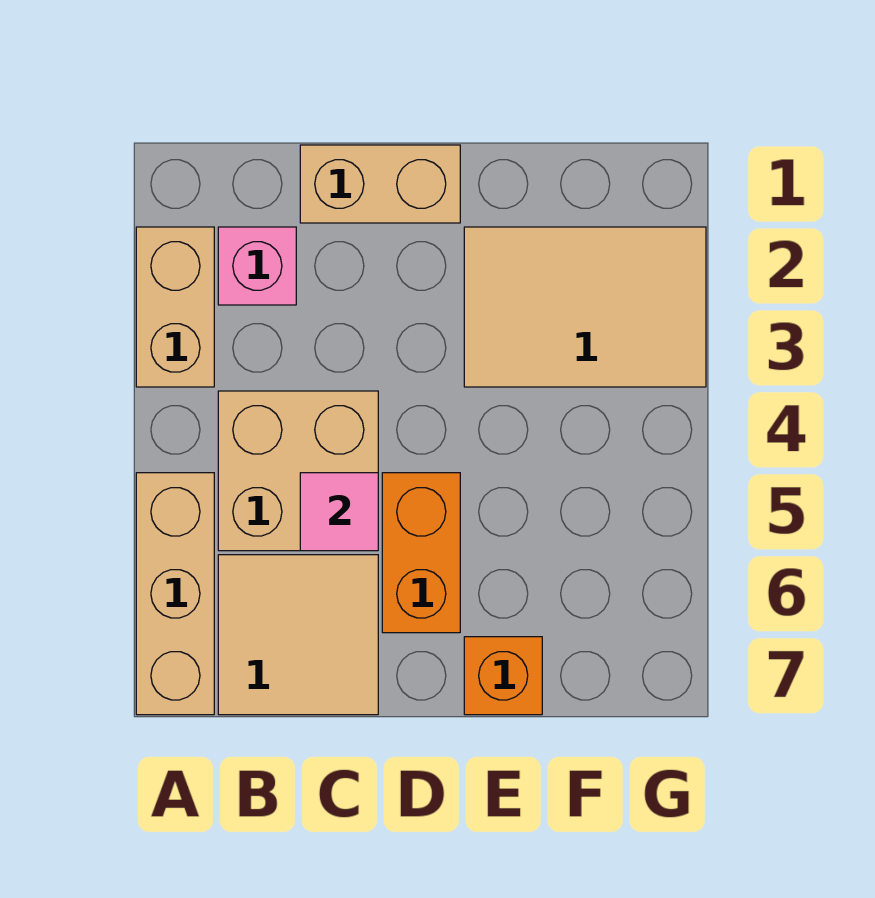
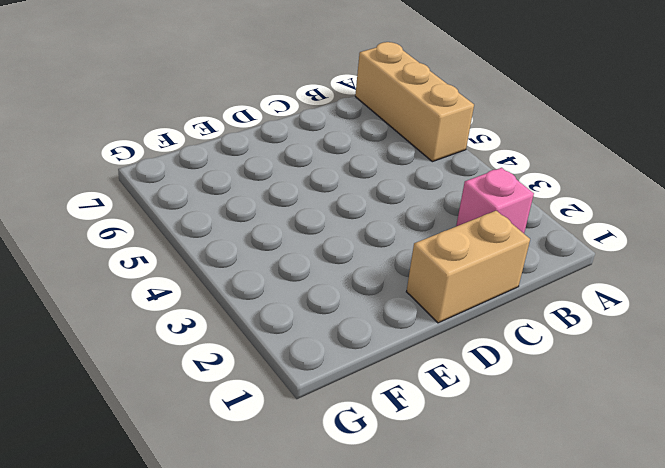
none -> tan 1x2 brick [136,227,214,387]
none -> tan 2x2 brick [218,391,378,551]

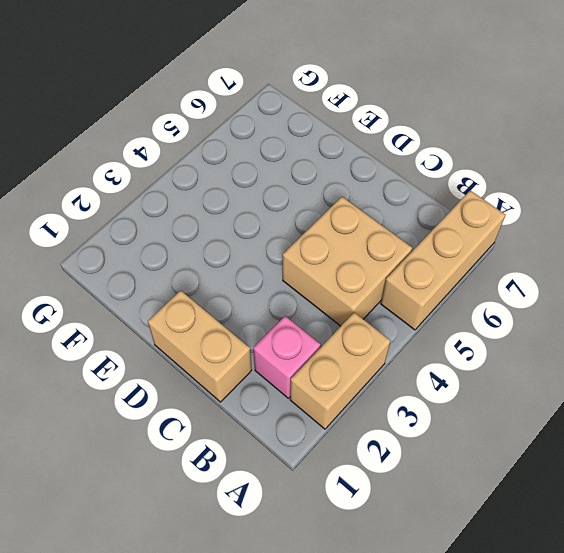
none -> tan 2x2 tile [218,555,378,715]
none -> orange 1x2 brick [382,473,460,633]

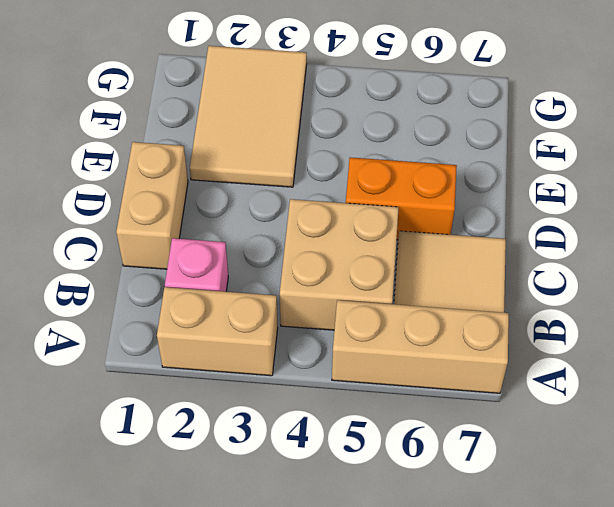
none -> orange 1x1 brick [464,637,542,715]
none -> pink 1x1 tile [300,473,378,551]

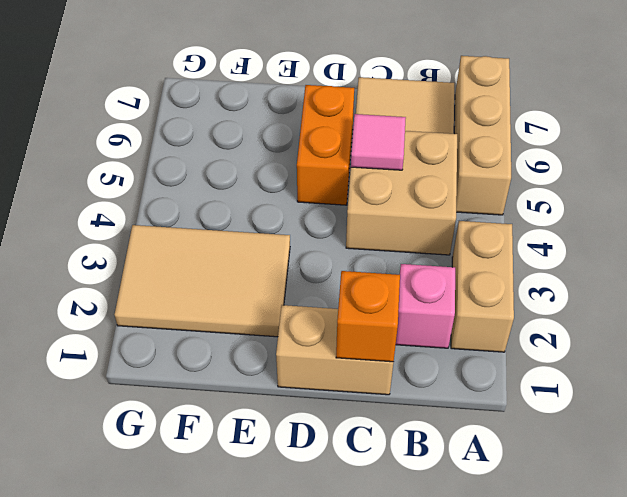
orange 1x1 brick [336,271,400,362] -> orange 1x1 brick moved to [464,637,542,715]

